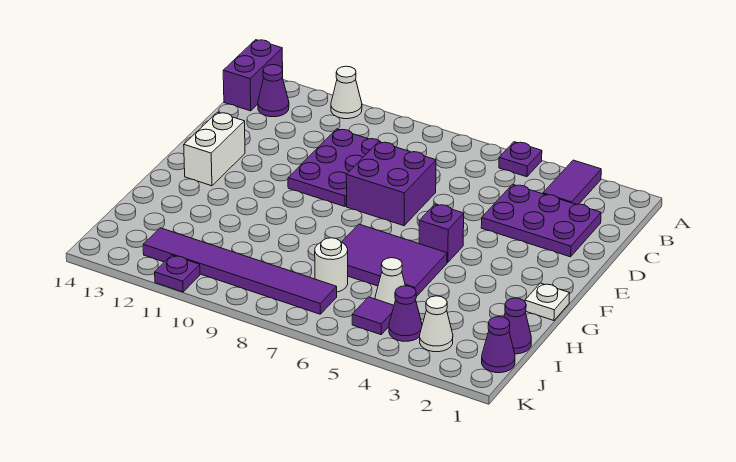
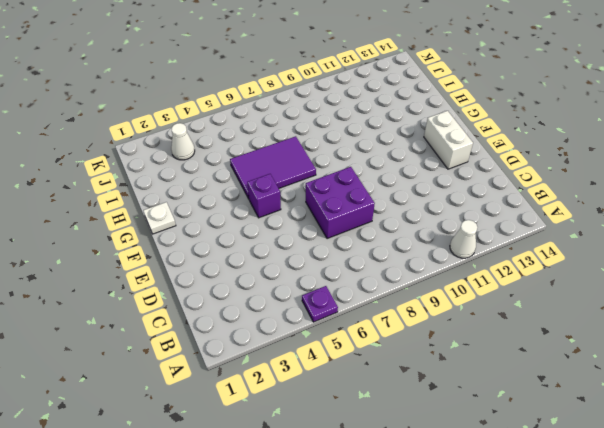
none -> purple 1x2 tile [543,160,601,205]
none -> purple 1x2 brick [223,40,283,111]
none -> purple 1x1 cone [258,65,289,117]

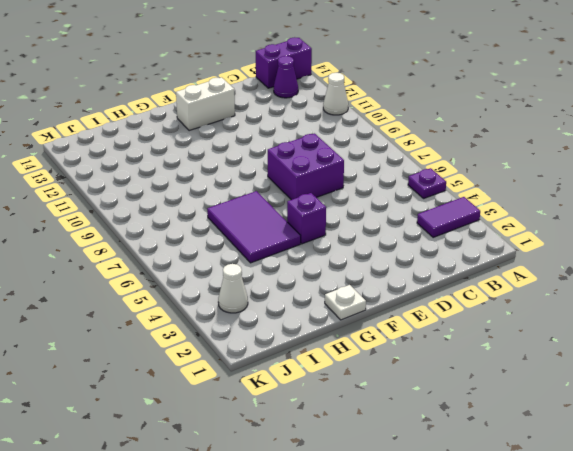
none -> purple 2x3 plate [481,184,601,257]
none -> purple 2x3 plate [288,129,380,207]
none -> purple 1x1 cone [504,298,531,354]

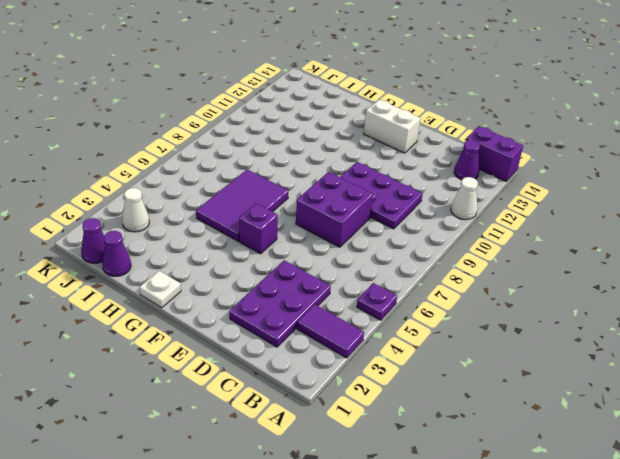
none -> white 1x1 cone [375,258,405,305]
none -> white 1x1 round brick [315,238,348,292]
none -> purple 1x1 cone [389,286,422,341]

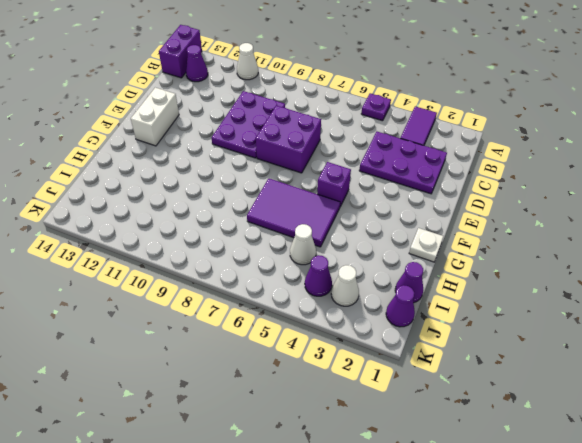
none -> white 1x1 round brick [315,238,348,292]
none -> purple 1x1 tile [352,297,394,335]
none -> purple 1x6 tile [143,228,337,314]

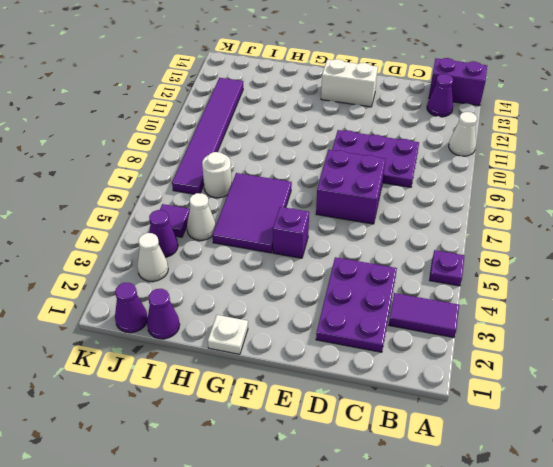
none -> purple 1x1 plate [155,255,200,292]

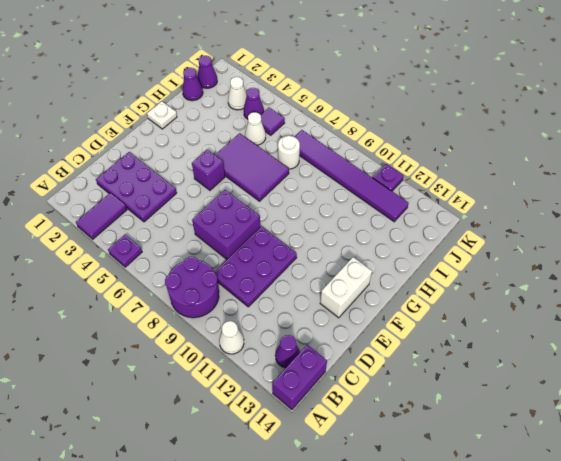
purple 2x2 round brick [165,257,219,318] -> none

